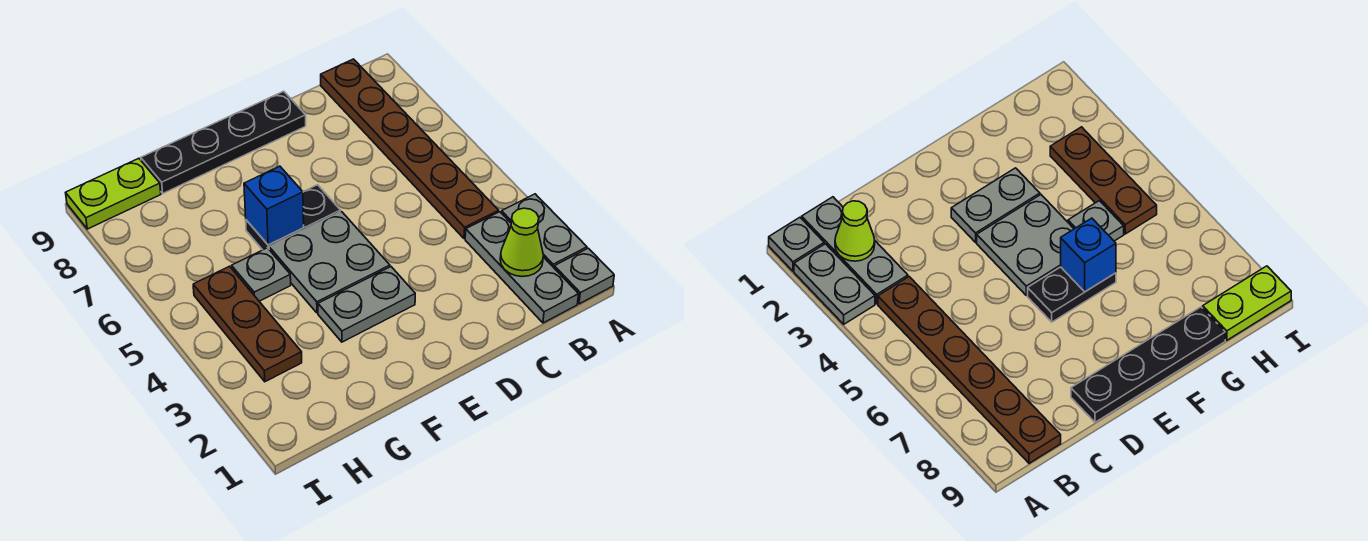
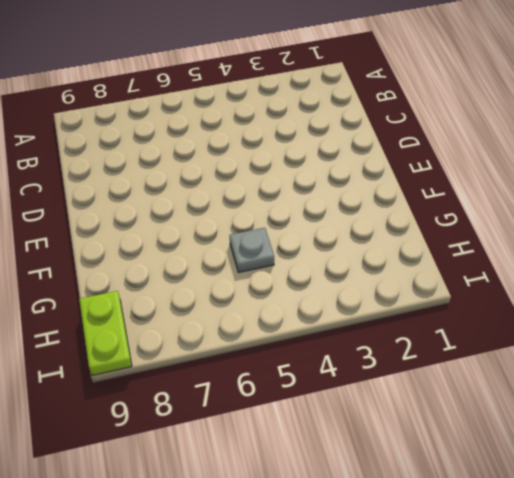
none -> grey 1x1 plate [554,248,614,304]
none -> grey 1x2 plate [501,194,587,267]
none -> grey 1x3 plate [465,212,579,323]

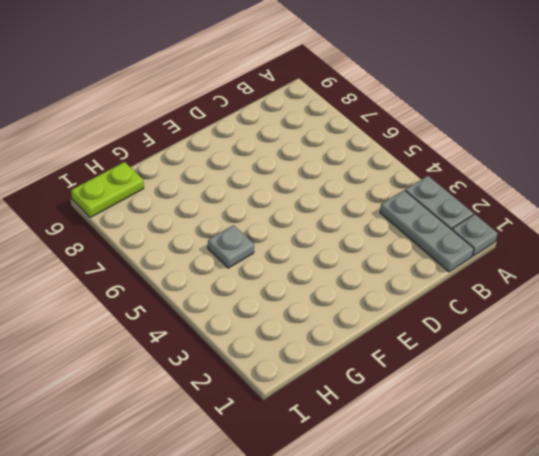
none -> brown 1x6 plate [321,59,499,239]
none -> black 1x4 plate [141,91,306,193]
none -> grey 1x2 plate [318,267,415,342]

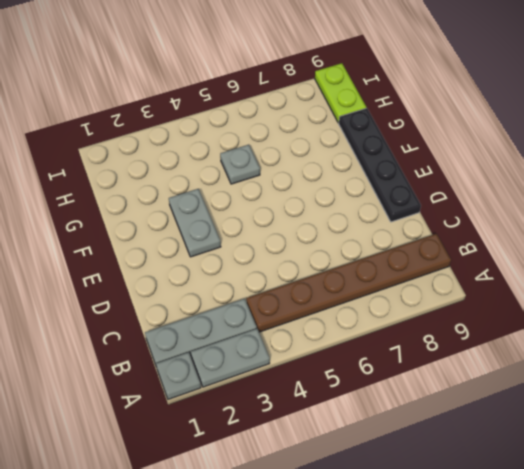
none -> grey 2x2 plate [269,212,390,313]
none -> black 1x2 plate [246,185,340,250]
none -> brown 1x3 plate [193,266,302,382]

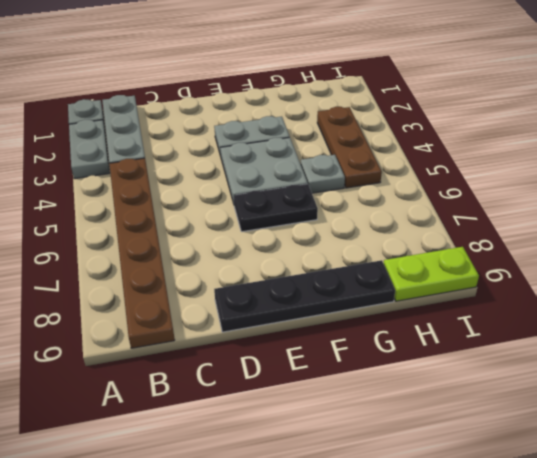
none -> lime 1x1 cone [500,208,543,277]
none -> blue 1x1 brick [244,166,304,245]

